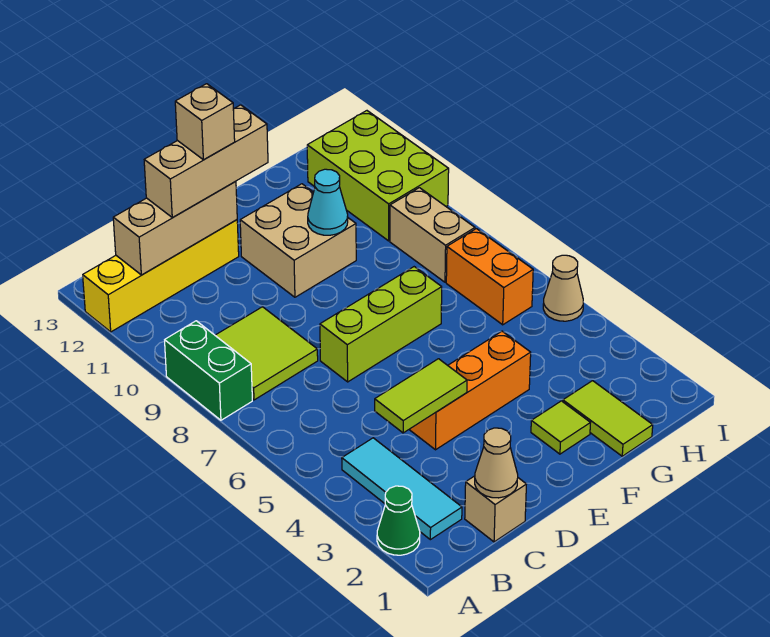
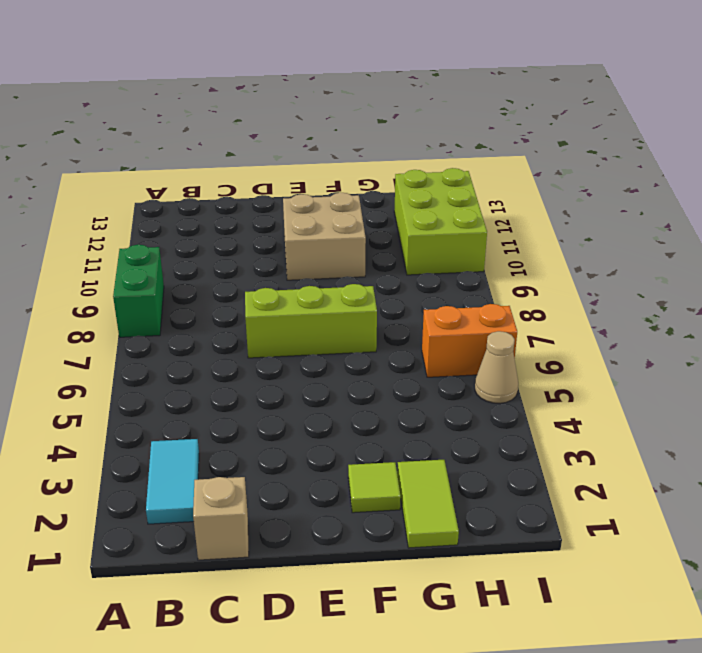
cyan 1x2 tile [146,439,199,524] -> cyan 1x3 tile [342,438,462,540]
orange 1x2 brick [422,304,517,377] -> orange 1x2 brick turned to [446,229,533,325]
none -> green 1x1 cone [377,486,420,555]
none -> yellow 1x4 brick [83,220,239,332]
none -> lime 2x2 tile [215,307,318,400]

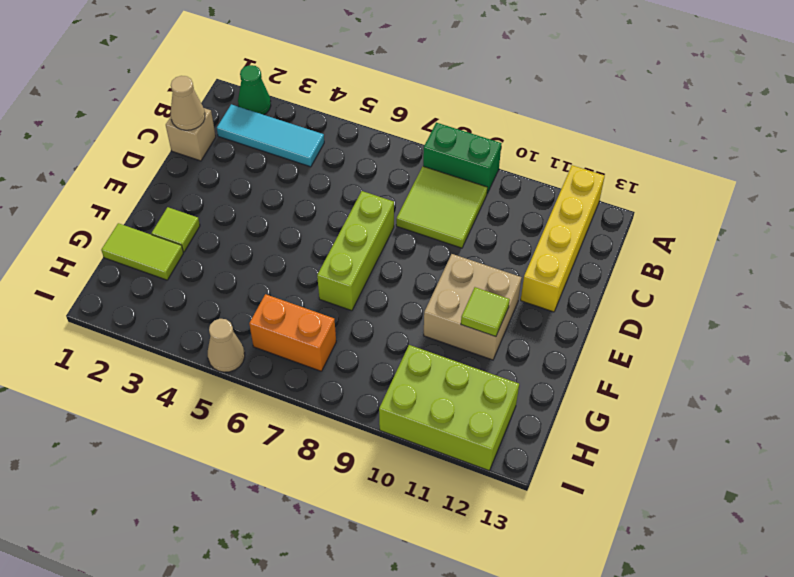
lime 1x1 tile [461,287,510,337] -> none
none -> orange 1x3 brick [409,331,531,450]
none -> tan 1x2 brick [390,188,475,282]
none -> tan 1x3 brick [113,181,237,275]

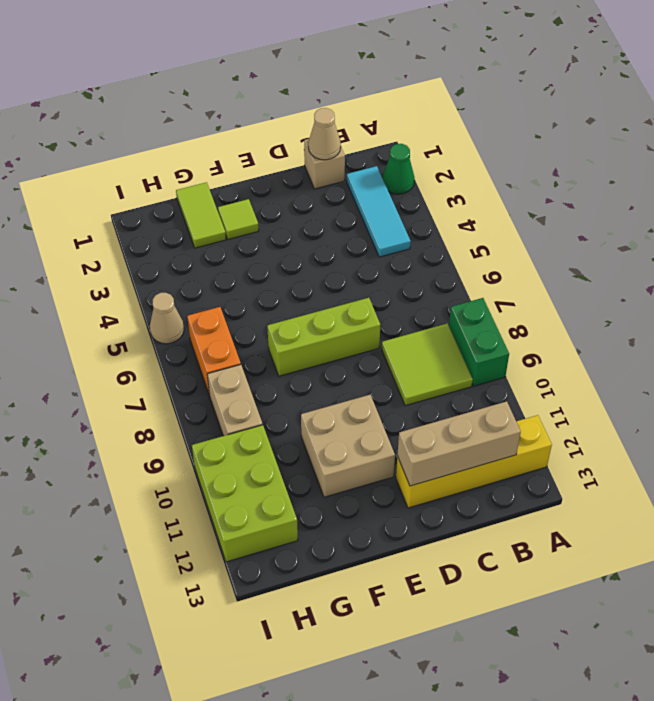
none -> orange 1x3 brick [409,331,531,450]
none -> lime 1x2 tile [375,359,467,433]
none -> cyan 1x1 cone [308,169,348,235]

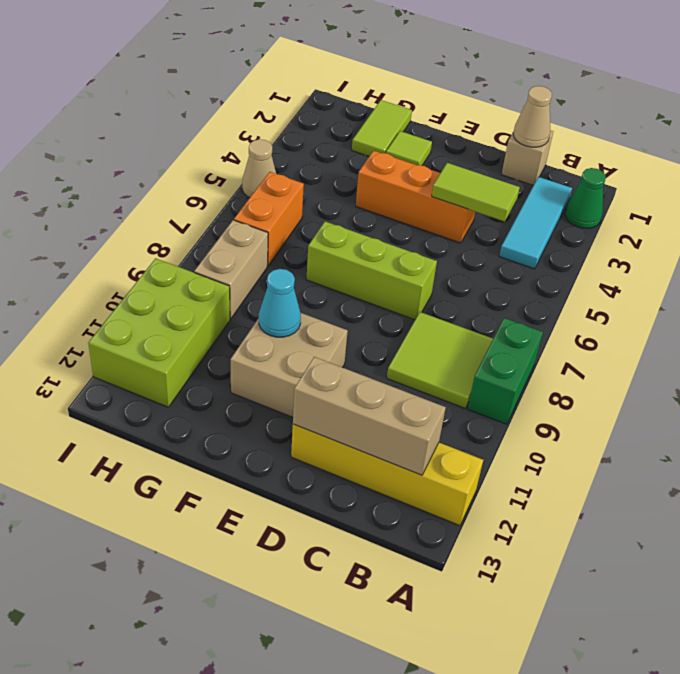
none -> tan 1x3 brick [144,105,268,217]
none -> tan 1x1 brick [175,84,235,160]

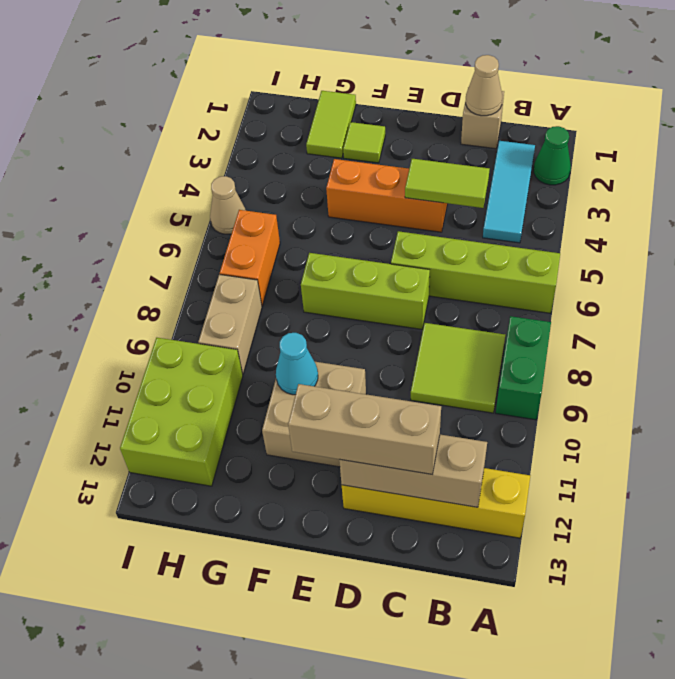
lime 1x4 brick [391,231,560,313] -> none
none -> tan 1x1 brick [175,84,235,160]

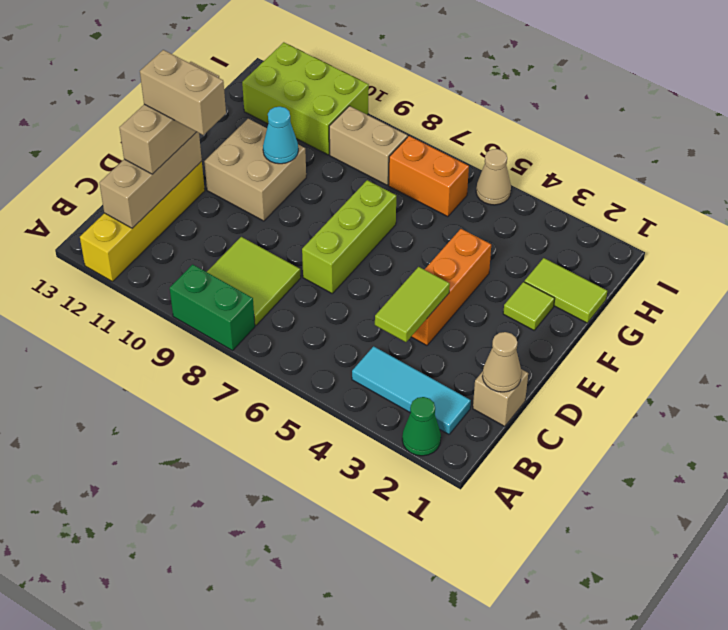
tan 1x2 brick [140,50,226,135] -> tan 1x1 brick [175,84,235,160]

